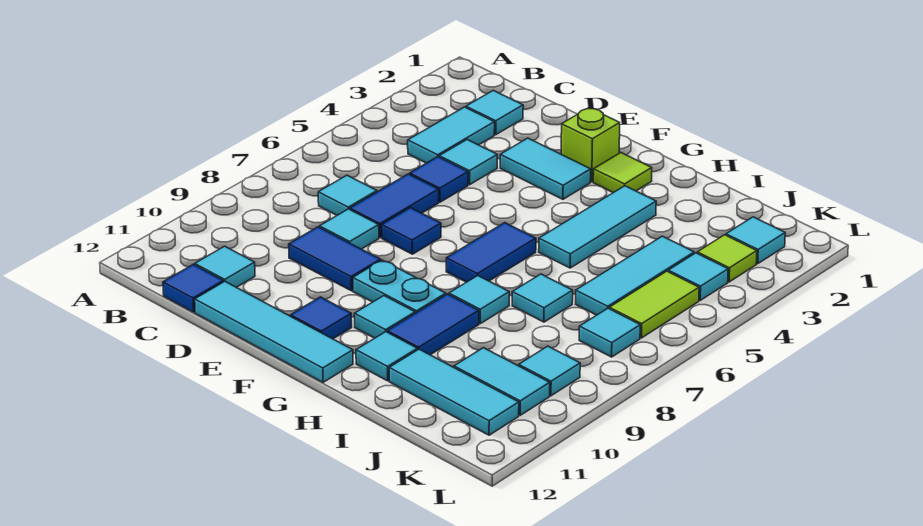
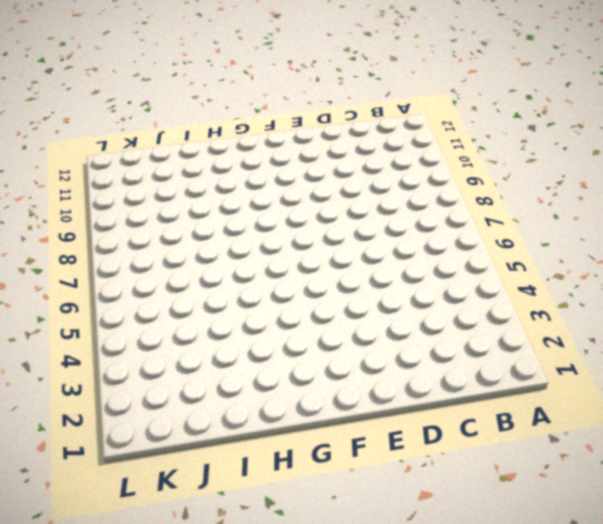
none -> cyan 1x1 tile [466,90,523,135]
none -> cyan 1x2 tile [408,107,495,163]
none -> cyan 1x1 tile [318,175,377,215]
none -> cyan 1x1 tile [195,246,255,287]

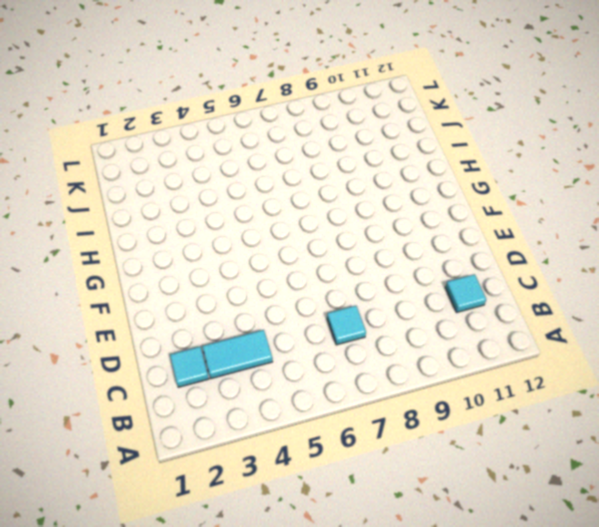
none -> blue 1x1 tile [163,265,223,312]
none -> cyan 1x1 tile [439,140,497,185]
none -> blue 1x1 tile [410,157,468,202]
none -> blue 1x2 tile [350,174,439,238]

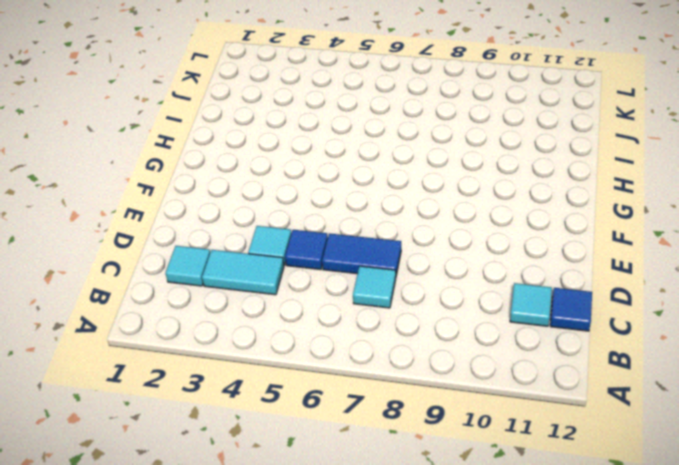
none -> cyan 1x1 tile [319,209,379,249]
none -> blue 1x2 tile [289,227,381,291]
none -> cyan 1x4 tile [195,282,353,382]
none -> cyan 1x2 tile [500,138,591,199]

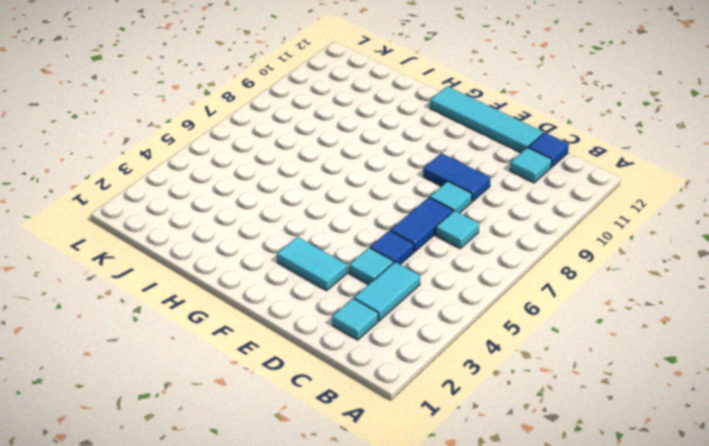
none -> blue 1x1 tile [382,208,441,254]
none -> lime 1x1 brick [561,108,620,182]
none -> cyan 1x2 plate [353,260,446,313]
none -> blue 1x1 tile [291,297,352,339]

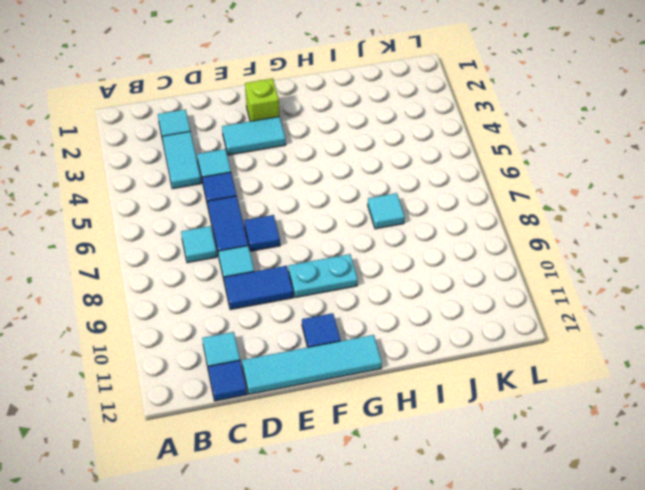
none -> lime 1x1 tile [593,153,652,193]
none -> blue 1x2 tile [446,223,536,282]
none -> cyan 1x1 tile [354,296,415,338]
none -> cyan 1x3 tile [539,186,656,268]

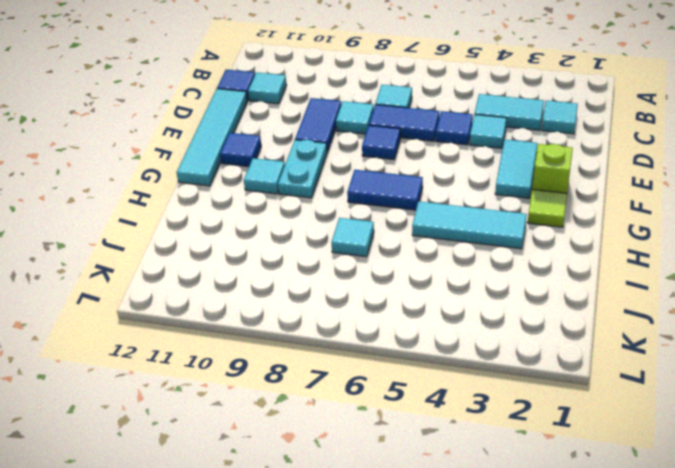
none -> cyan 1x1 tile [449,276,509,324]
none -> blue 1x2 tile [387,294,479,355]
none -> cyan 1x1 tile [356,332,417,381]
none -> cyan 1x3 tile [389,349,519,435]

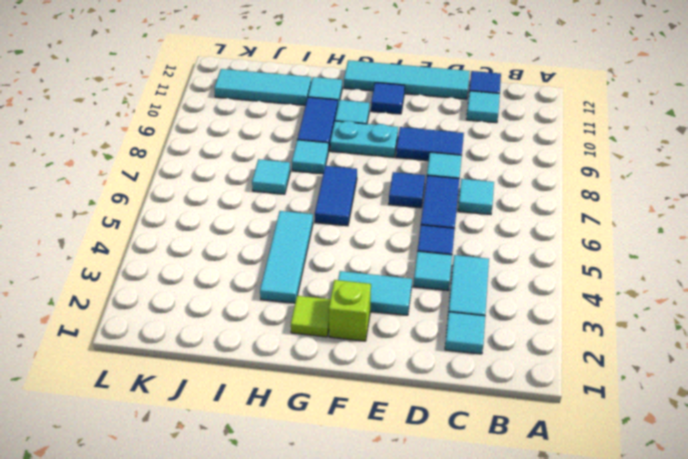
none -> cyan 1x3 tile [576,236,694,315]
none -> cyan 1x2 tile [454,348,550,415]
none -> cyan 1x1 tile [726,217,785,264]
none -> lime 1x1 tile [697,235,757,282]

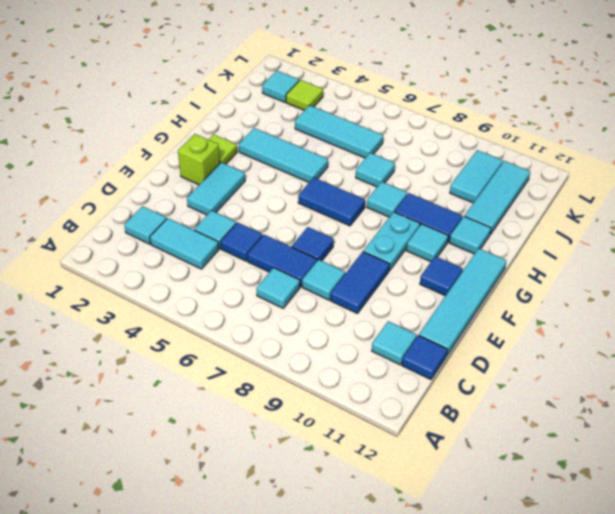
none -> cyan 1x1 tile [668,253,728,300]
none -> lime 1x2 tile [609,271,699,338]
none -> cyan 1x1 tile [579,308,640,357]
none -> cyan 1x1 tile [519,346,580,396]

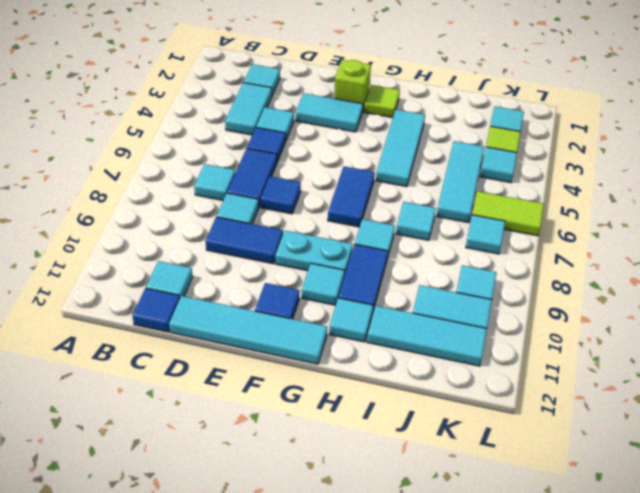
lime 1x2 tile [472,191,544,236] -> lime 1x2 tile turned to [609,271,699,338]

